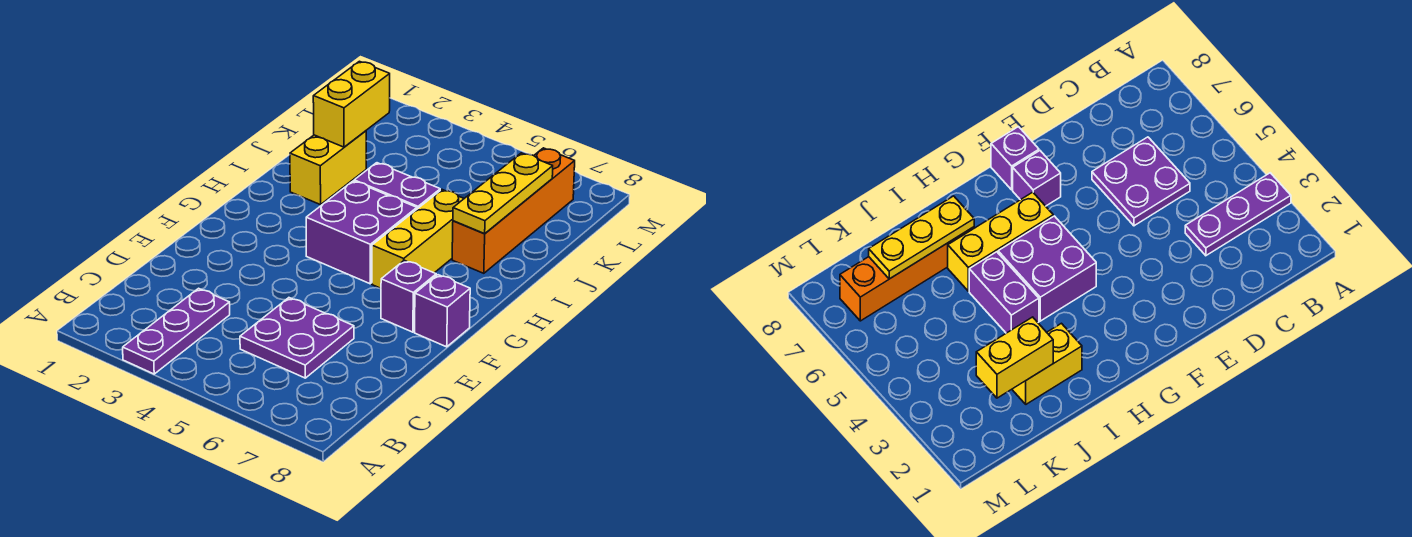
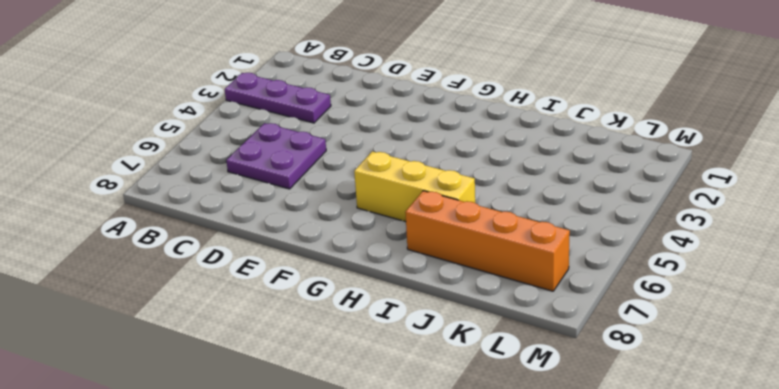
none -> purple 1x1 brick [381,260,436,332]
none -> purple 1x1 brick [415,275,470,347]

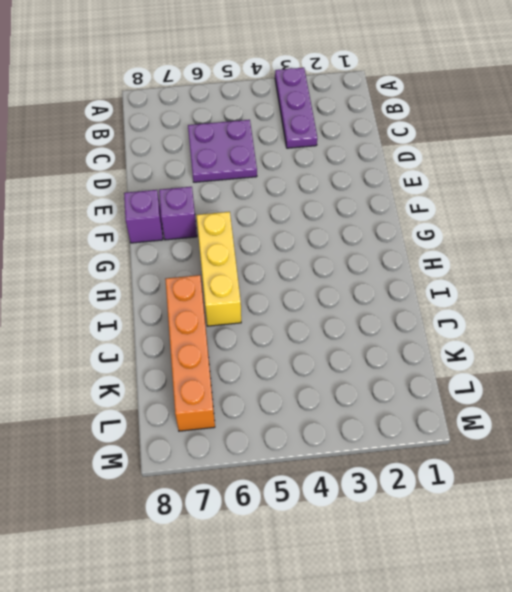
none -> purple 2x2 brick [306,181,417,284]
none -> yellow 1x2 brick [290,131,366,205]

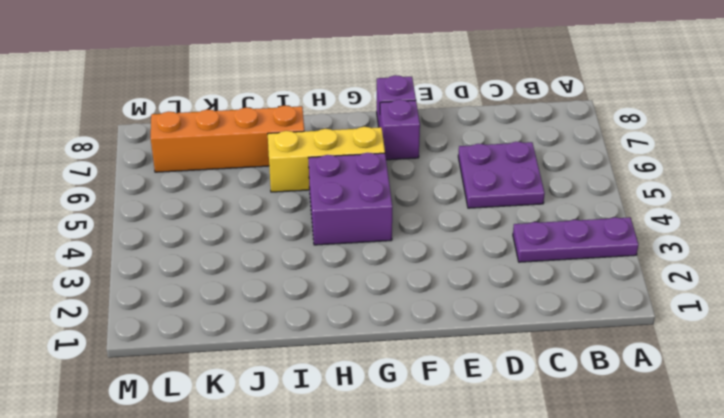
none -> yellow 1x2 brick [290,131,366,205]
none -> purple 1x2 brick [354,163,440,209]

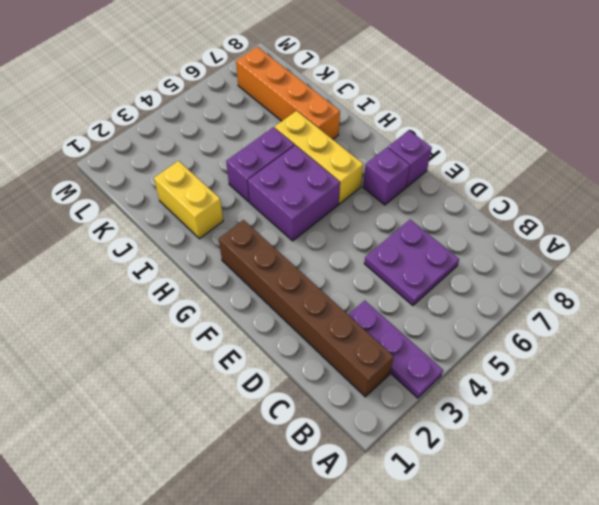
brown 1x6 brick [219,220,394,397] -> none
none -> yellow 1x3 plate [453,153,553,234]
none -> yellow 1x2 brick [313,61,390,147]

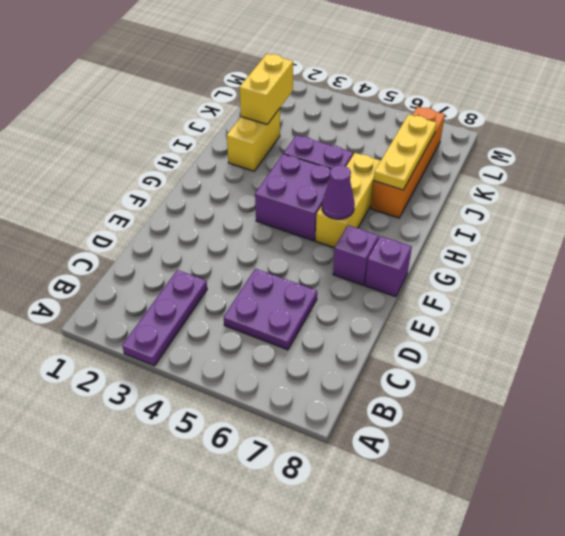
purple 1x1 cone [322,165,355,219] -> none

